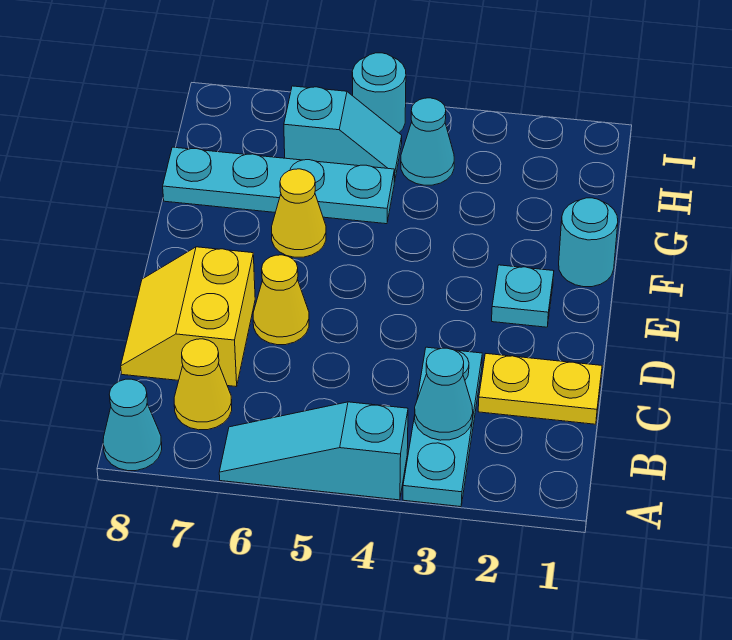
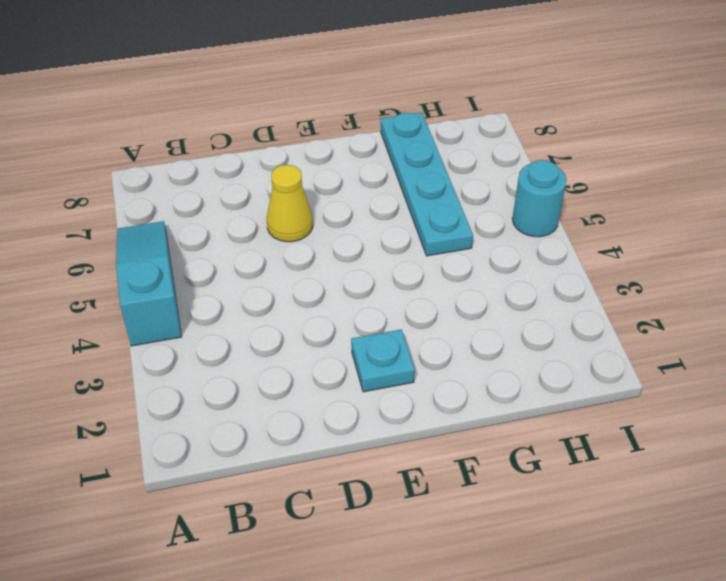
none -> cyan 1x3 plate [403,347,482,507]
none -> cyan 1x1 cone [103,379,162,471]
none -> yellow 1x1 cone [174,339,232,430]

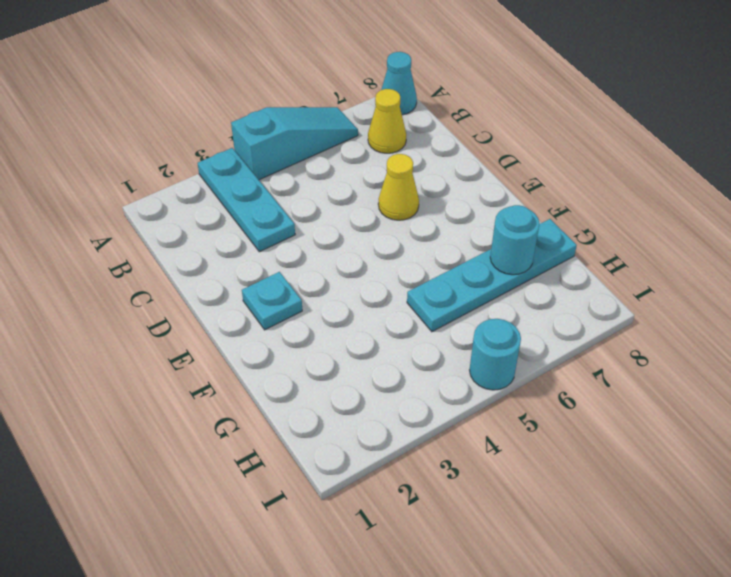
cyan 1x1 round brick [490,205,540,275] -> cyan 1x1 round brick moved to [559,198,618,287]
none -> yellow 1x2 plate [478,354,602,424]
none -> yellow 2x2 slope [121,247,255,387]
none -> yellow 1x1 cone [272,169,326,257]

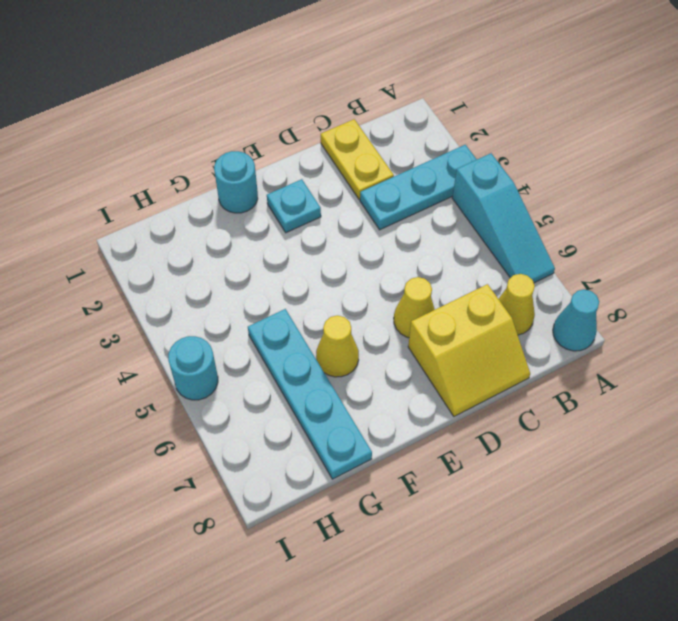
none -> cyan 1x1 cone [401,98,454,185]
none -> cyan 1x2 slope [284,86,402,182]
none -> cyan 1x1 cone [415,348,473,440]

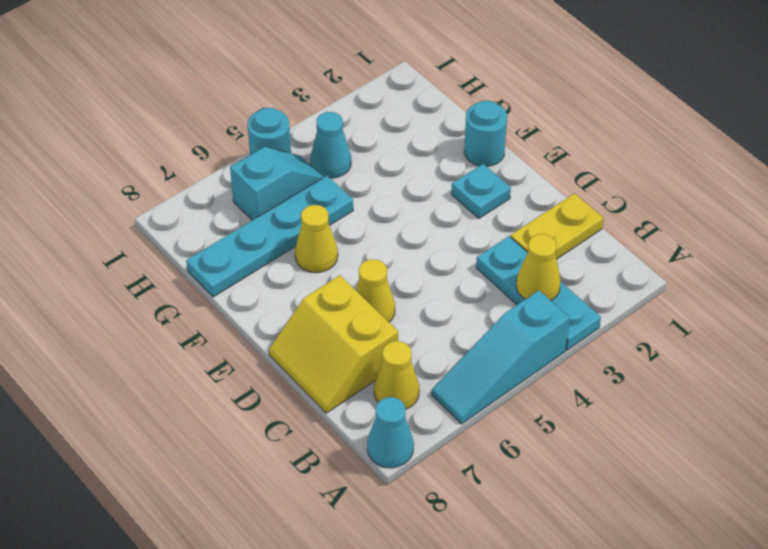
yellow 1x1 cone [516,234,561,300] -> cyan 1x1 cone [415,348,473,440]

